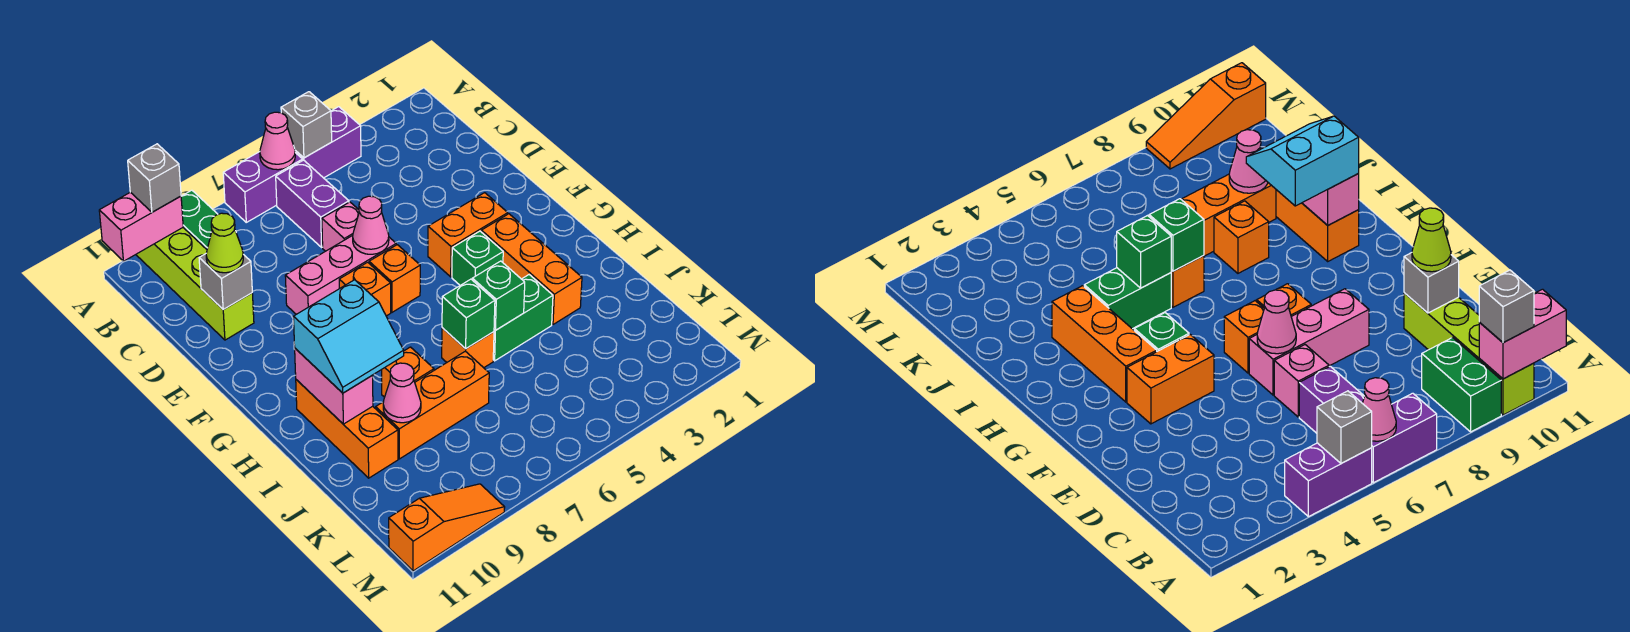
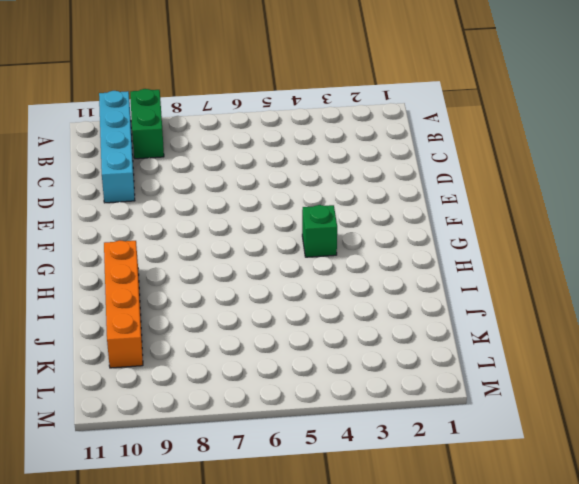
cyan 1x4 brick [99,91,135,203] -> lime 1x4 brick [136,228,254,340]
orange 1x4 brick [104,240,143,368] -> orange 1x3 brick [296,380,398,478]
none -> purple 1x2 brick [295,107,361,178]
none -> purple 1x2 brick [223,152,303,222]
none -> purple 1x2 brick [276,160,349,247]
none -> pink 1x1 brick [322,202,359,251]

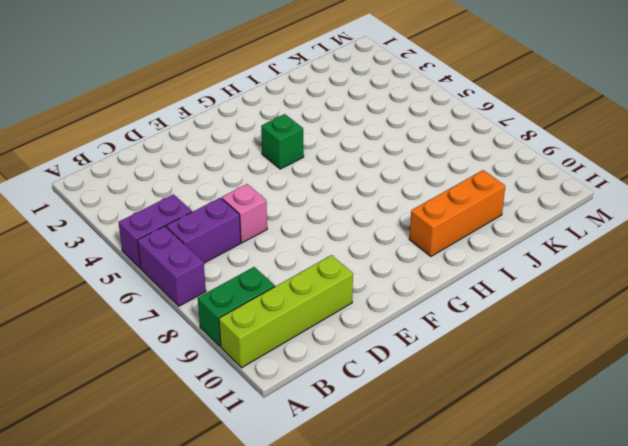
purple 1x2 brick [119,194,192,268] -> purple 1x2 brick turned to [295,107,361,178]
none -> pink 1x3 brick [285,236,396,314]
none -> orange 1x2 brick [428,193,508,277]
none -> orange 1x1 brick [369,245,420,312]
none -> orange 1x1 brick [339,262,391,316]

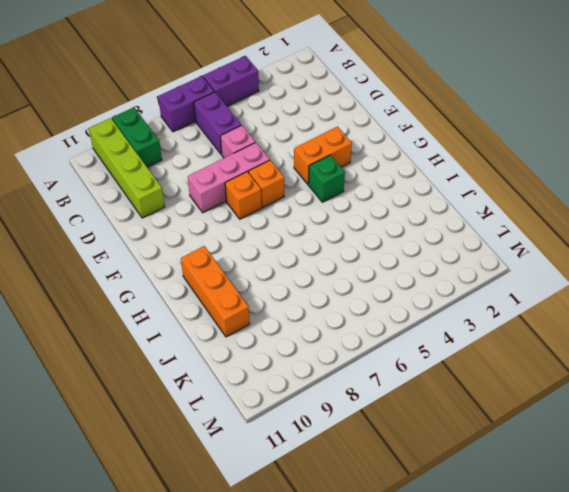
none -> orange 1x3 brick [481,214,582,324]
none -> green 1x2 brick [493,275,553,361]
none -> orange 1x1 brick [442,328,494,368]
none -> orange 1x1 brick [382,347,434,397]

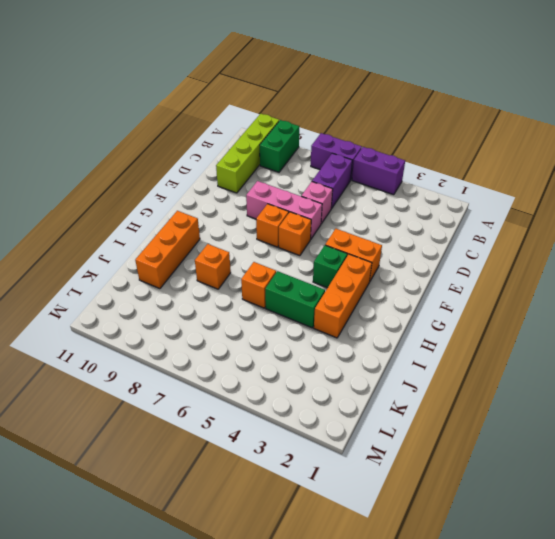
none -> orange 1x3 brick [376,351,489,459]
none -> orange 1x3 slope [389,484,505,571]
none -> grey 1x1 brick [281,92,332,158]
none -> pink 1x1 cone [260,112,295,170]

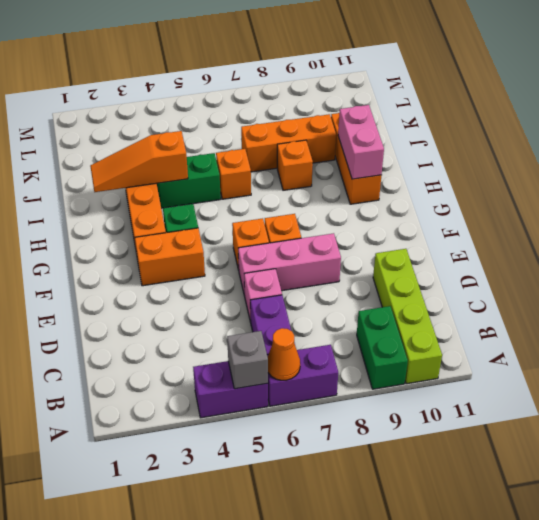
orange 1x1 cone [268,328,300,380] -> pink 1x1 cone [260,112,295,170]
orange 1x3 slope [90,131,188,192] -> orange 1x3 slope moved to [389,484,505,571]
none -> pink 1x2 brick [99,192,183,261]
none -> grey 1x1 brick [199,254,252,309]
none -> pink 1x1 cone [353,196,389,254]
none -> green 1x1 brick [472,261,525,330]

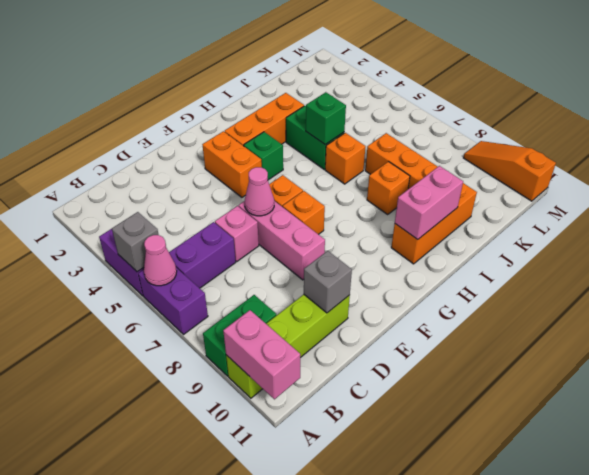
none -> green 1x1 brick [442,279,495,349]
none -> pink 1x1 cone [383,363,421,423]
none -> grey 1x1 brick [128,144,181,212]
none -> lime 1x1 cone [206,213,243,273]

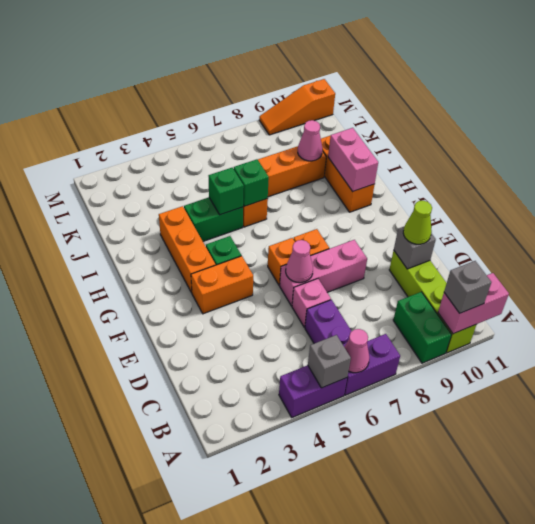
none -> orange 1x1 brick [382,347,434,397]
none -> cyan 2x2 slope [294,280,404,393]

